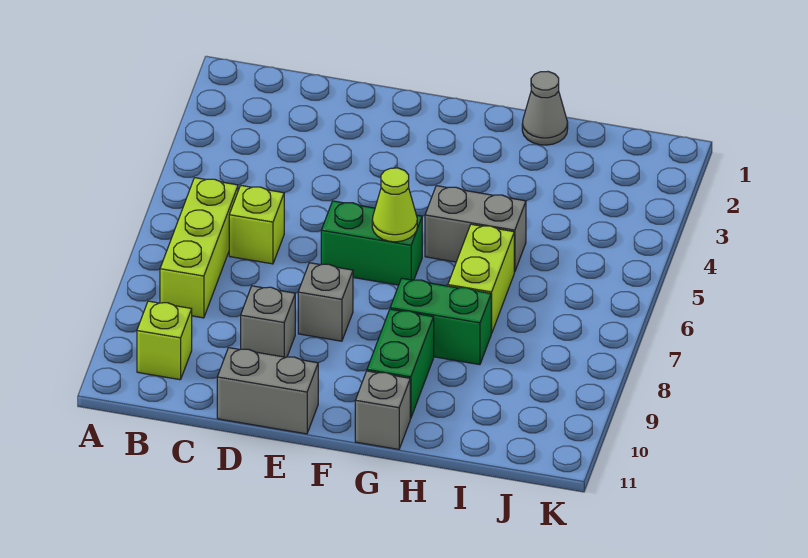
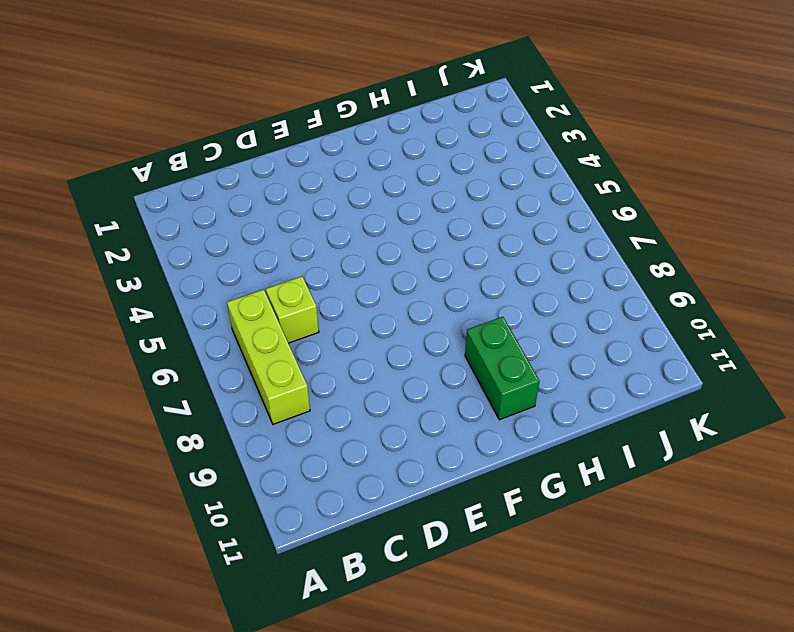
none -> lime 1x1 brick [137,301,192,380]
none -> grey 1x1 brick [241,286,295,357]
none -> grey 1x2 brick [217,348,318,434]

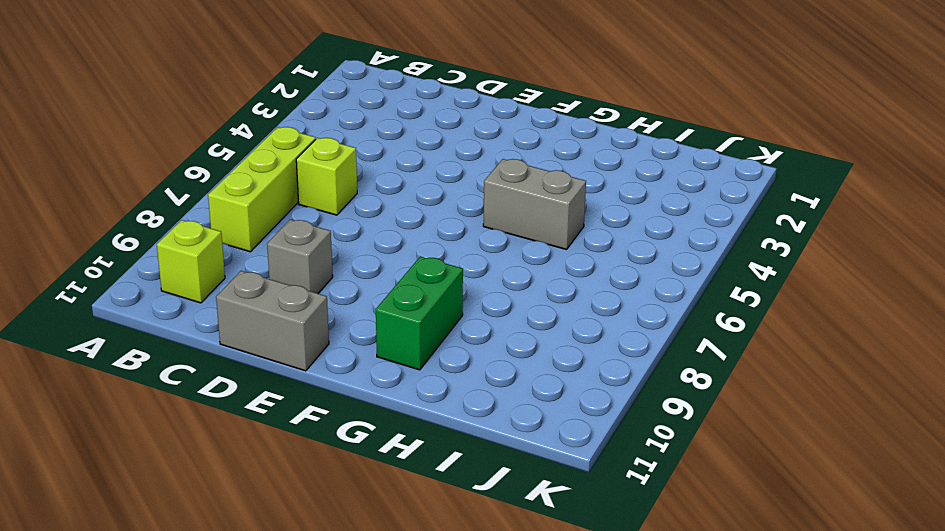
none -> green 1x2 brick [321,201,422,285]
none -> grey 1x1 brick [298,263,353,341]
none -> green 1x2 brick [390,278,492,365]

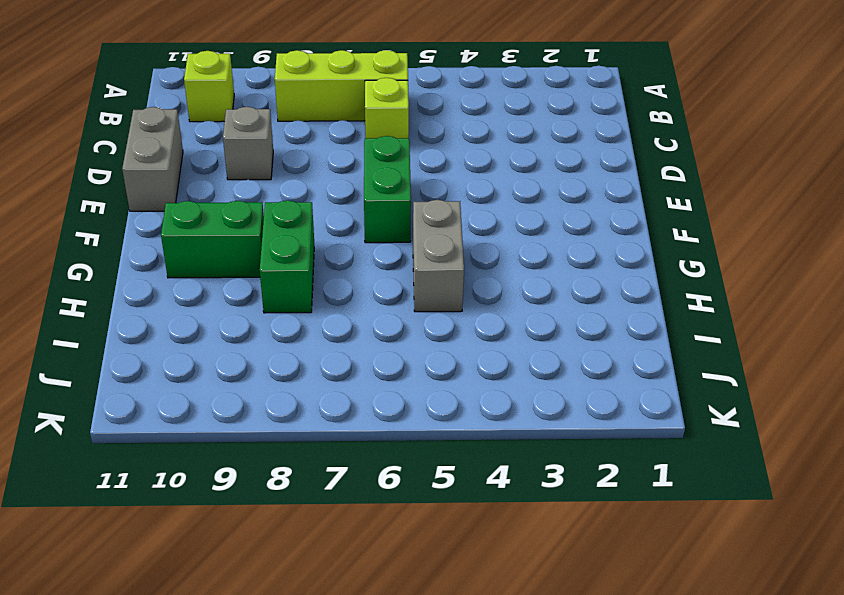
none -> grey 1x1 brick [298,263,353,341]
none -> grey 1x1 brick [355,371,410,449]
none -> grey 1x1 cone [522,72,568,145]

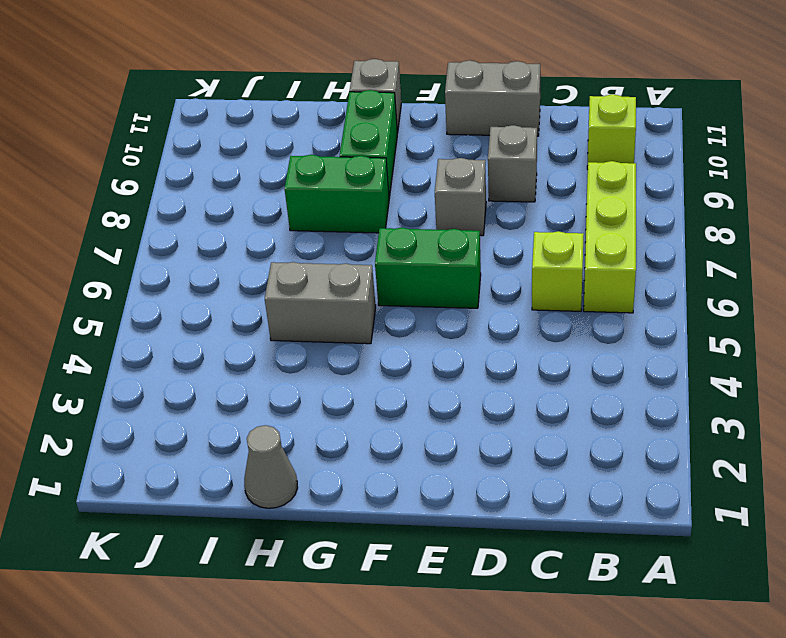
none -> lime 1x2 brick [448,224,514,333]
none -> lime 1x1 cone [372,168,417,242]

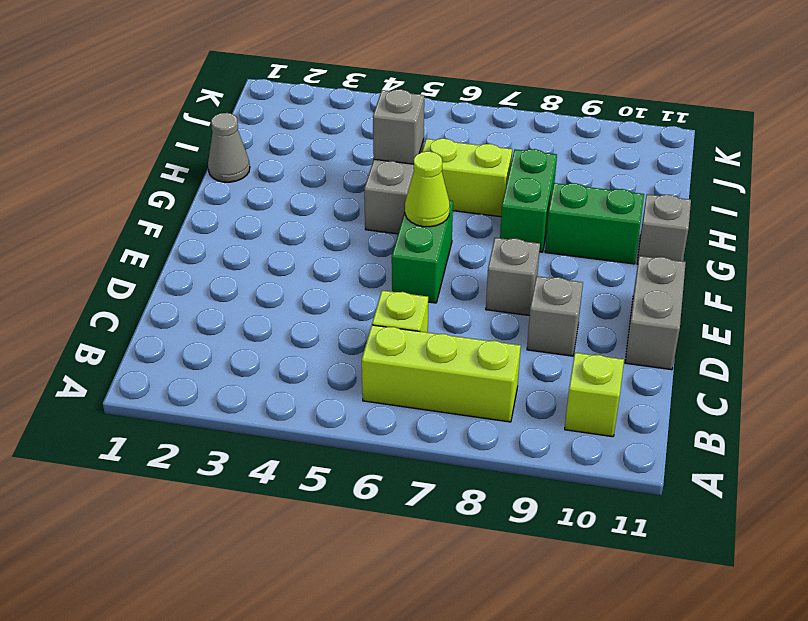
grey 1x1 brick [373,89,424,164] -> none

